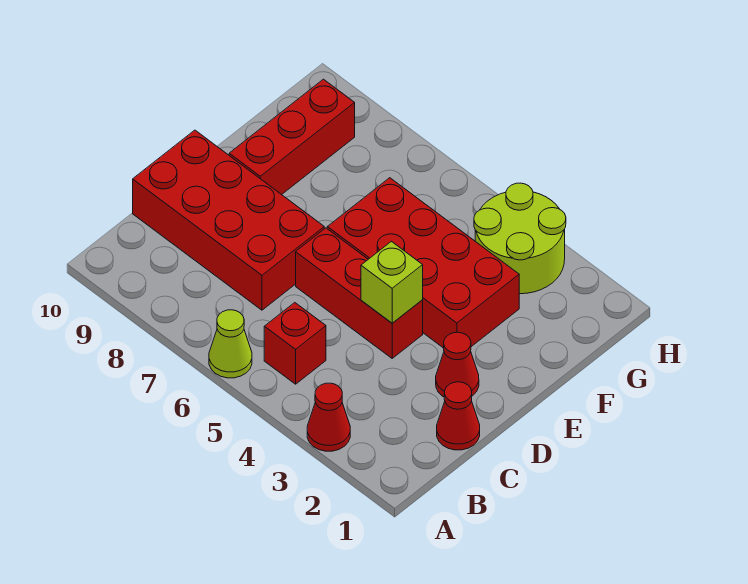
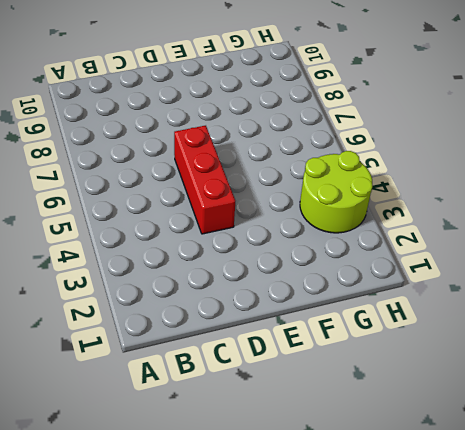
none -> red 1x1 cone [307,383,350,451]
none -> lime 1x1 cone [209,310,252,378]

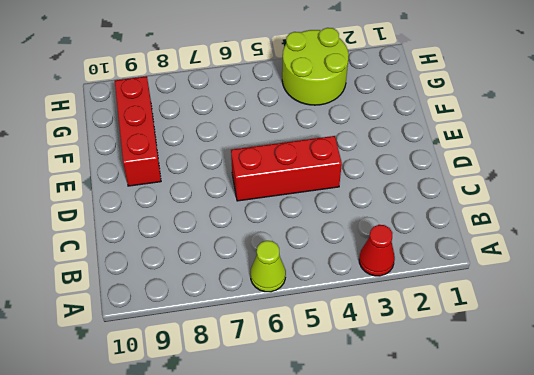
none -> red 1x1 brick [264,303,326,384]
none -> red 1x1 cone [437,382,480,450]

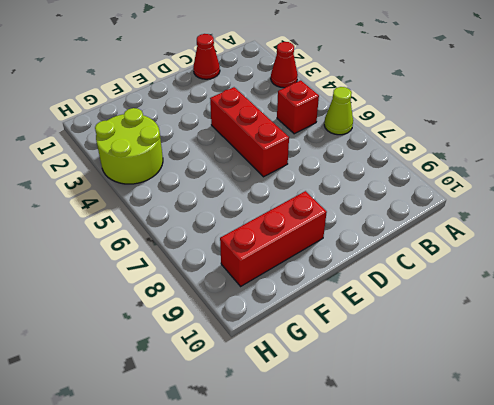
none -> red 2x4 brick [133,130,324,310]
none -> red 1x1 cone [436,332,479,397]

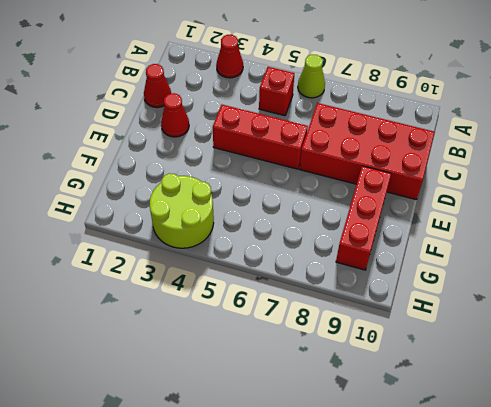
none -> red 2x4 brick [327,178,519,348]
none -> lime 1x1 brick [361,242,423,323]

